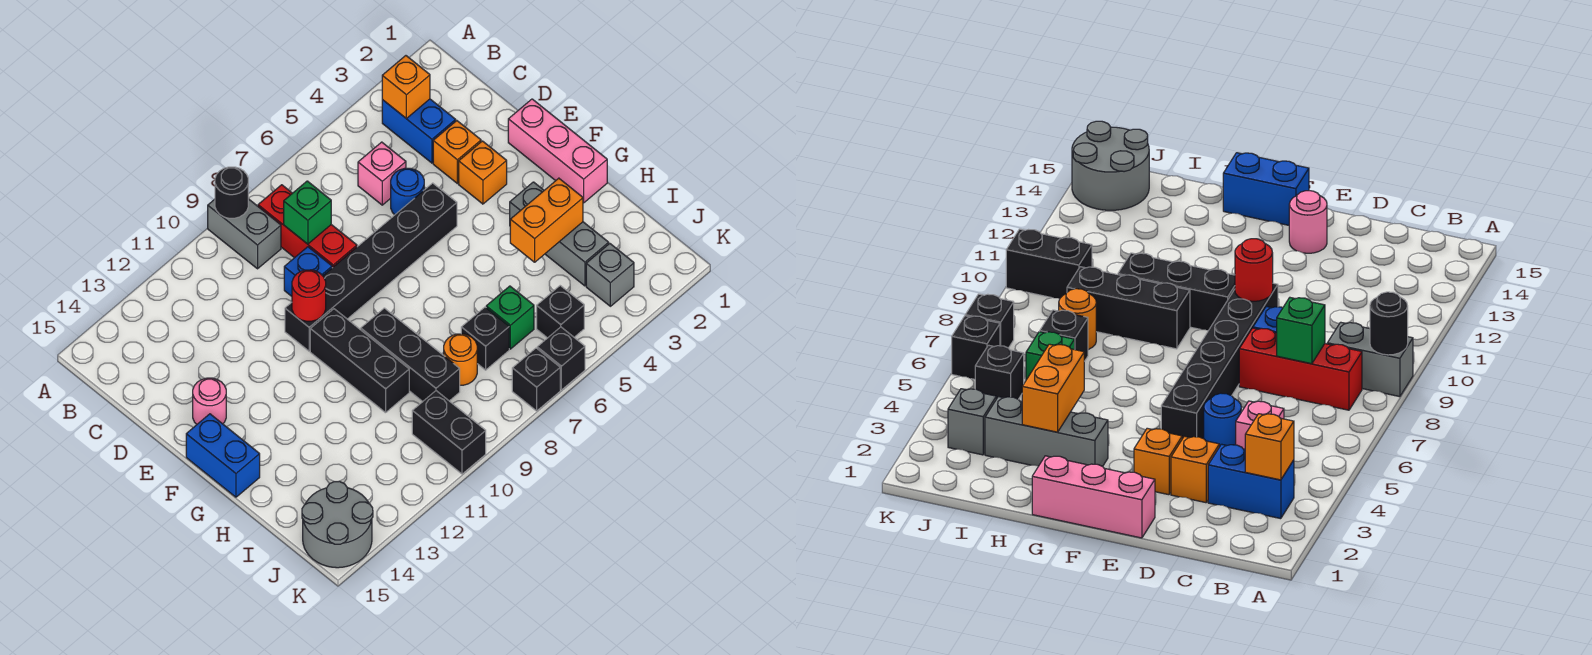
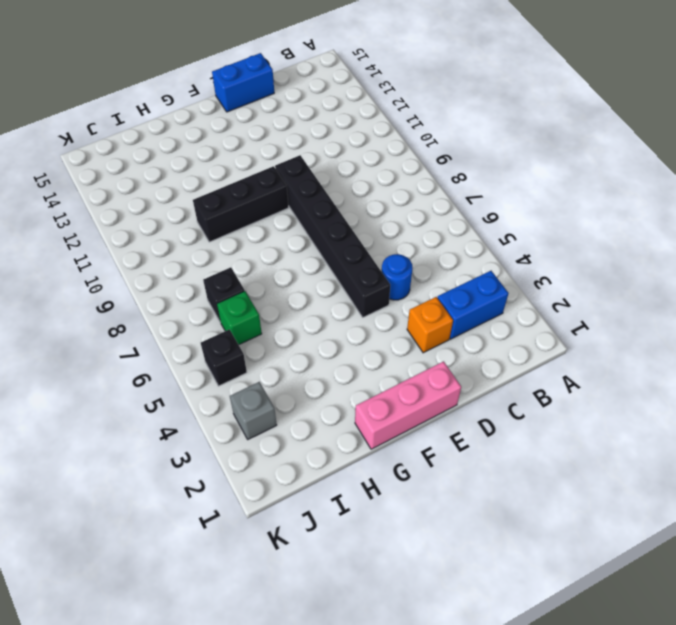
blue 1x2 brick [212,53,274,112] -> blue 1x2 brick moved to [186,414,260,497]
none -> grey 1x2 brick [208,199,281,269]
none -> red 1x3 brick [258,185,357,268]
none -> pink 1x1 brick [358,142,406,205]

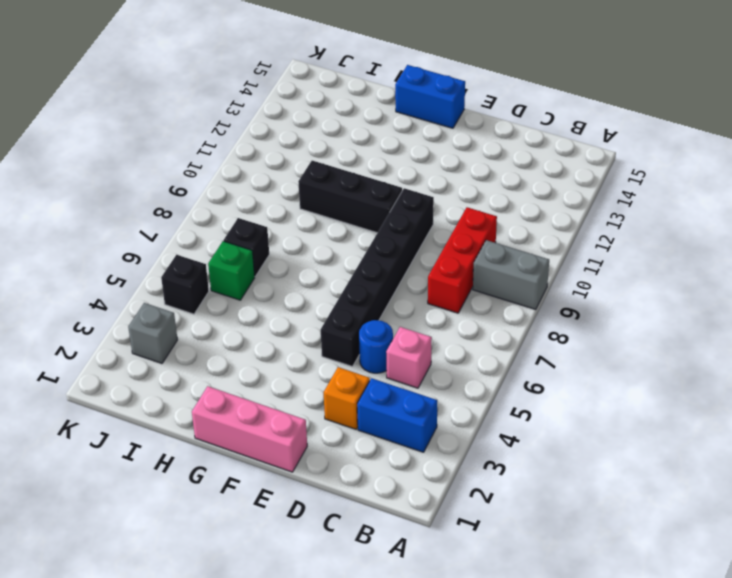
red 1x3 brick [428,207,497,313] -> red 1x3 brick turned to [258,185,357,268]
none -> blue 1x1 brick [284,247,332,296]
none -> orange 1x1 brick [459,141,507,204]
none -> pink 1x1 round brick [193,378,226,425]

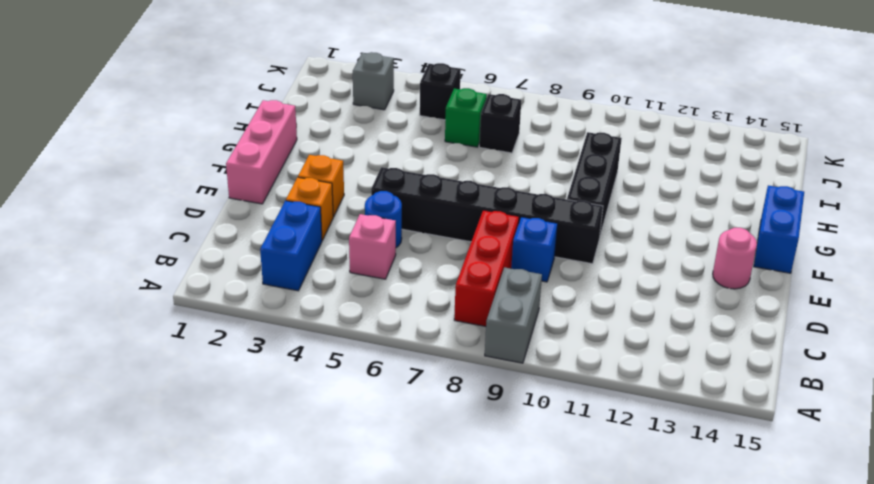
none -> grey 1x3 brick [510,182,609,286]
none -> black 1x3 brick [361,308,460,402]
none -> orange 1x1 round brick [444,334,477,385]

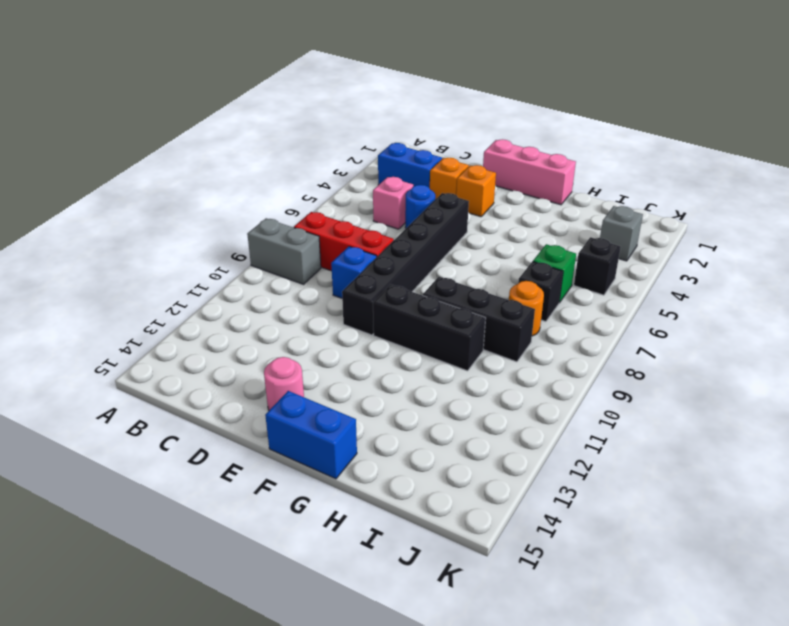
none -> grey 1x3 brick [510,182,609,286]
none -> black 1x2 brick [412,391,486,474]
none -> grey 2x2 round brick [302,481,373,568]

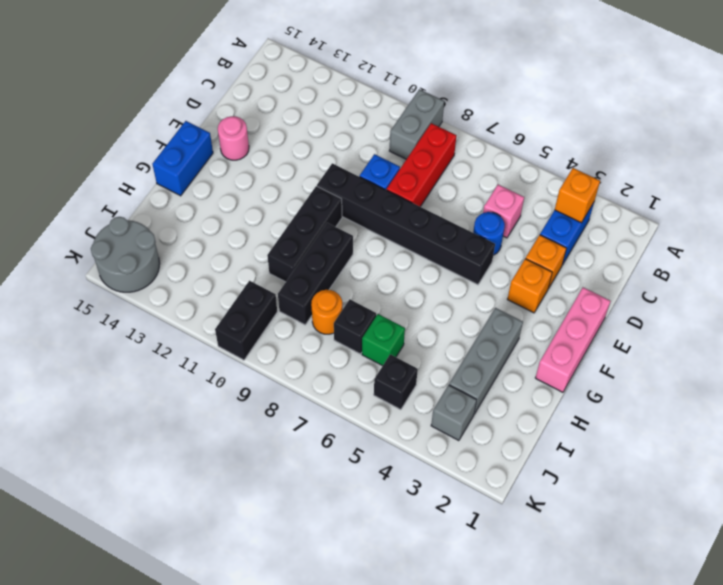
none -> black 1x1 brick [537,327,585,390]
none -> black 1x1 brick [512,348,560,411]
none -> black 1x1 round brick [215,167,248,218]

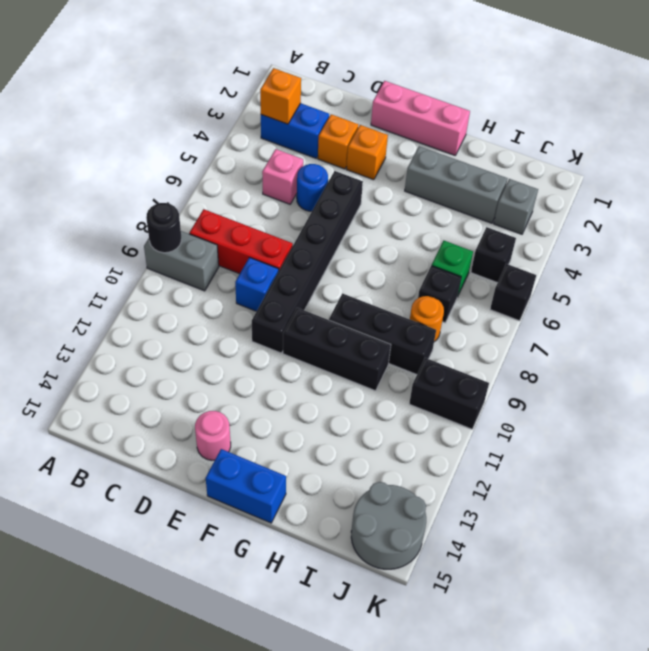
none -> black 1x1 brick [512,348,560,411]
none -> green 1x1 brick [284,181,331,244]
none -> red 1x1 round brick [292,270,326,321]

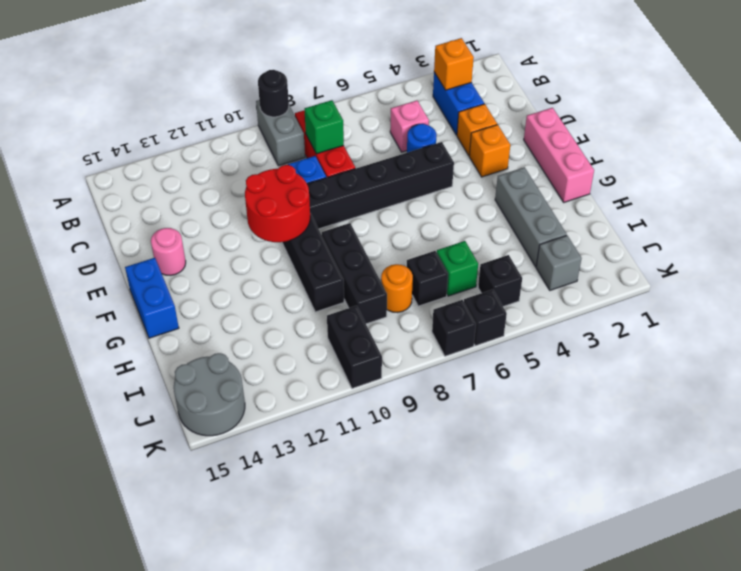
red 2x2 round brick [245,165,310,242] -> red 1x1 round brick [292,270,326,321]
none -> orange 1x2 brick [510,178,583,262]

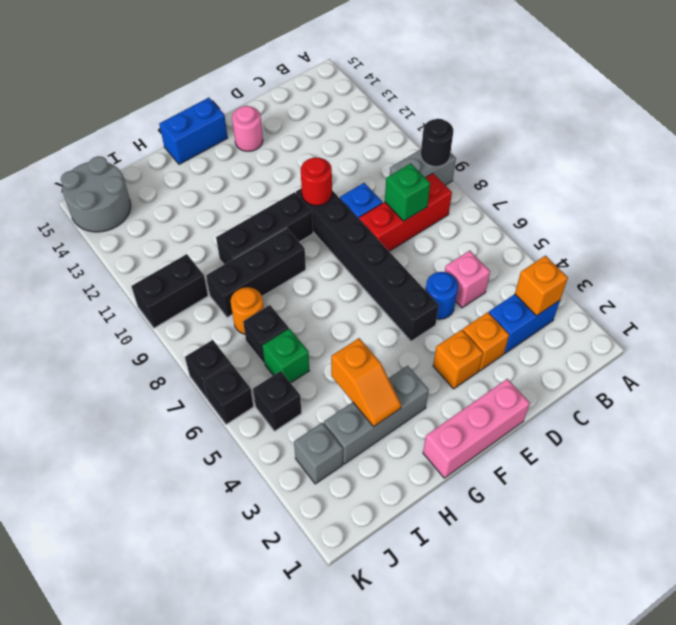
orange 1x2 slope [331,338,401,427] -> orange 1x2 brick [510,178,583,262]

